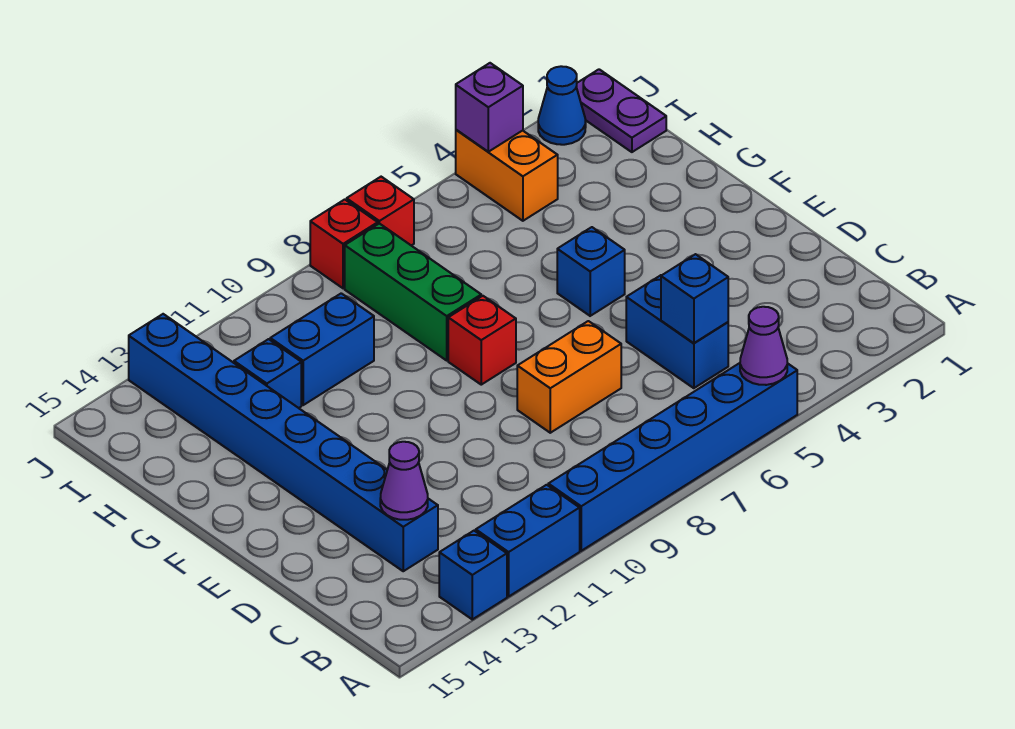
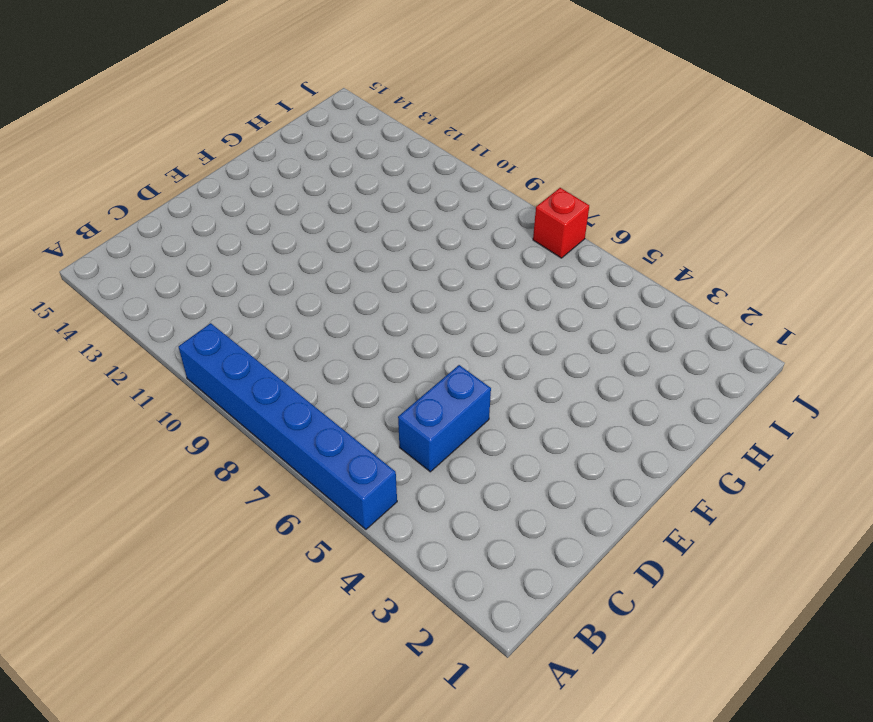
none -> blue 1x2 brick [476,485,580,596]
none -> blue 1x1 brick [439,531,507,619]
none -> blue 1x8 brick [129,314,438,571]

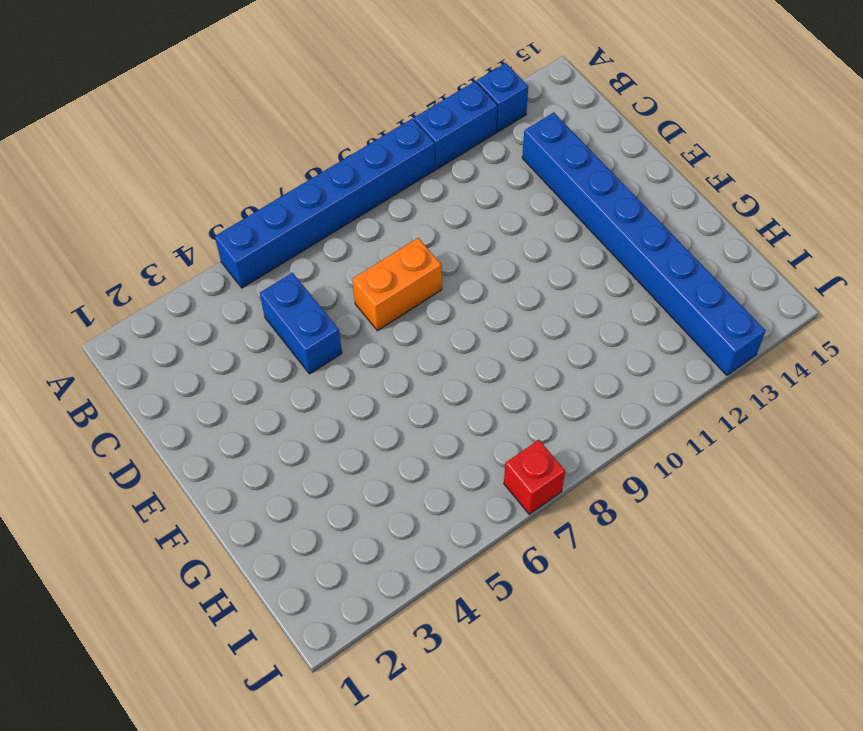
none -> blue 1x1 brick [557,227,625,316]
none -> red 1x1 brick [448,296,516,385]
none -> green 1x3 brick [345,223,481,360]

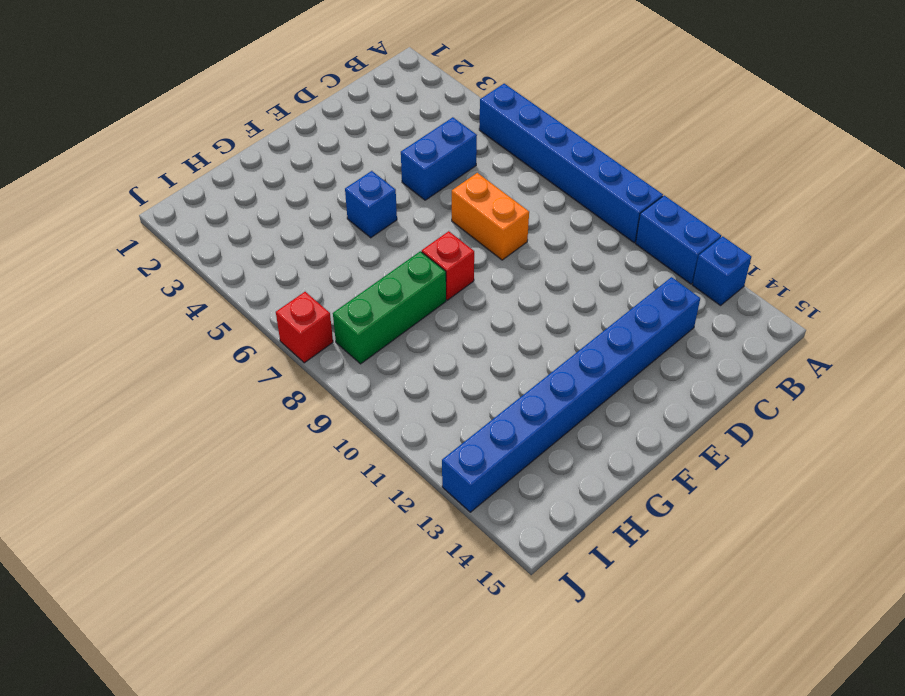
none -> blue 1x2 brick [270,293,374,405]
none -> blue 1x1 brick [234,339,301,408]
none -> purple 1x2 plate [576,69,666,152]

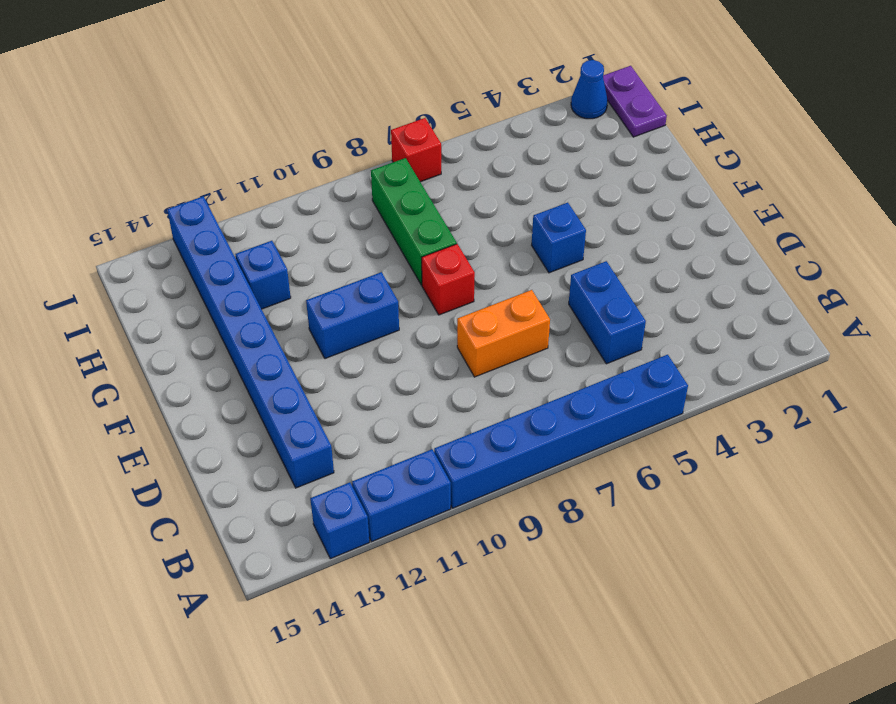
blue 1x2 brick [306,272,399,359] -> blue 1x2 brick moved to [270,293,374,405]
none -> orange 1x2 brick [456,130,558,221]
none -> red 1x1 brick [310,199,378,288]
none -> purple 1x1 cone [740,307,787,385]

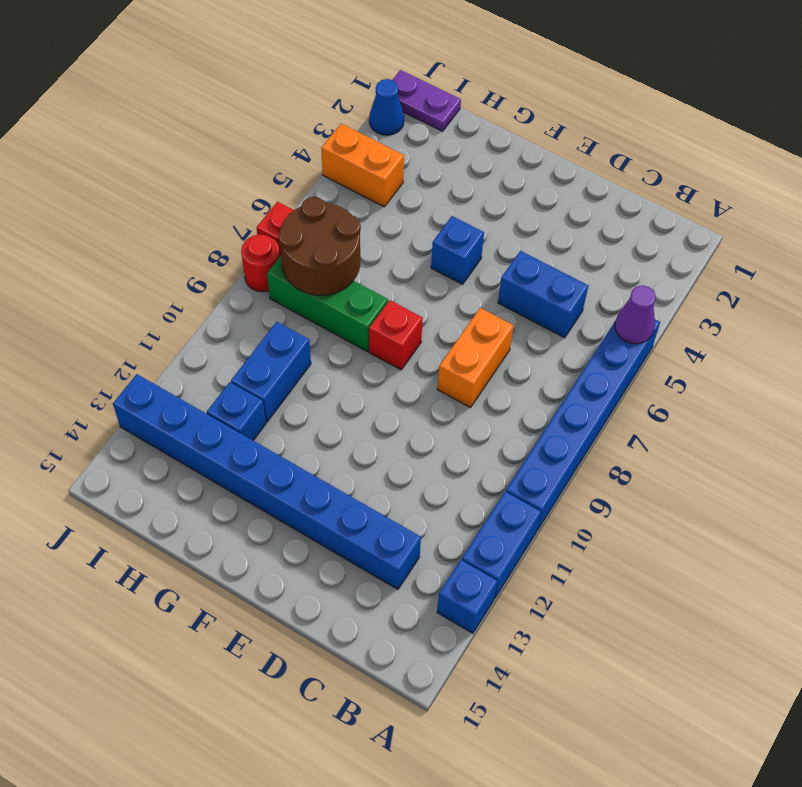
brown 2x2 round brick [278,197,361,295] -> none
red 1x1 round brick [241,235,280,292] -> red 1x1 brick [310,199,378,288]
none -> blue 1x1 brick [661,254,728,343]
none -> purple 1x1 cone [380,442,428,520]
none -> purple 1x1 brick [456,63,523,152]

